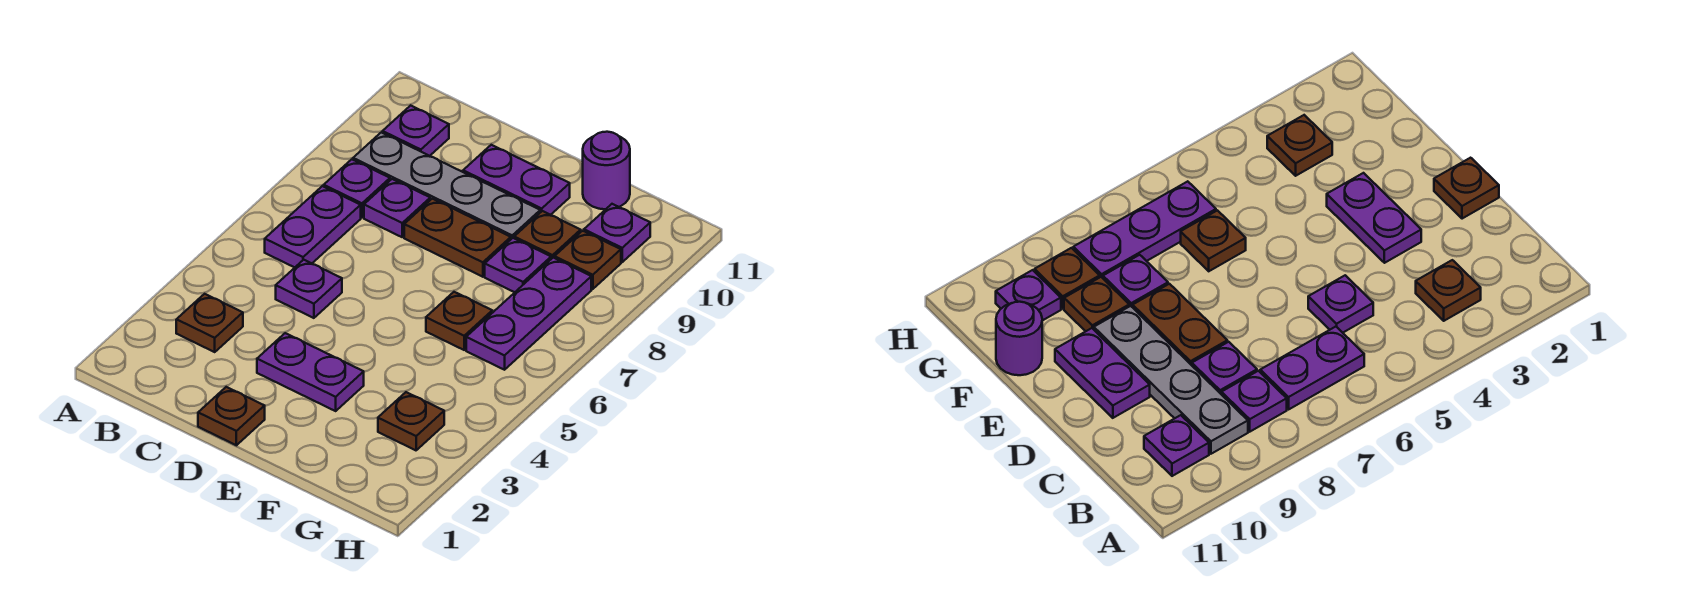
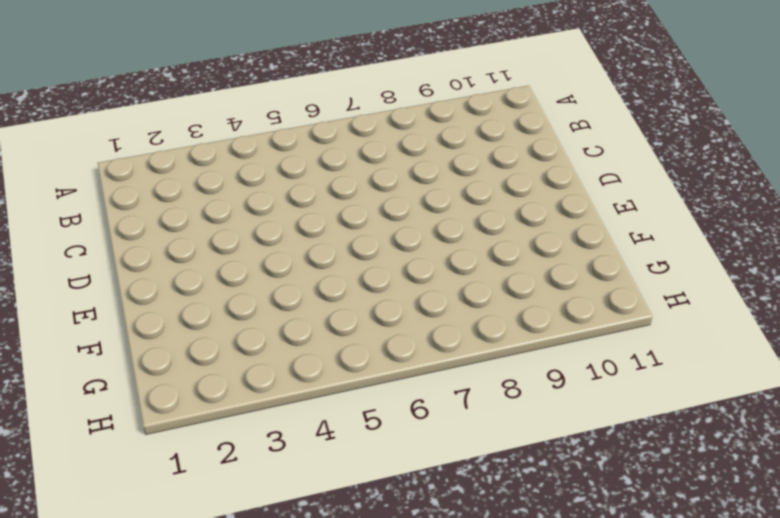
none -> brown 1x1 plate [176,294,243,352]
none -> purple 1x2 plate [265,186,361,267]
none -> purple 1x1 plate [324,159,390,218]

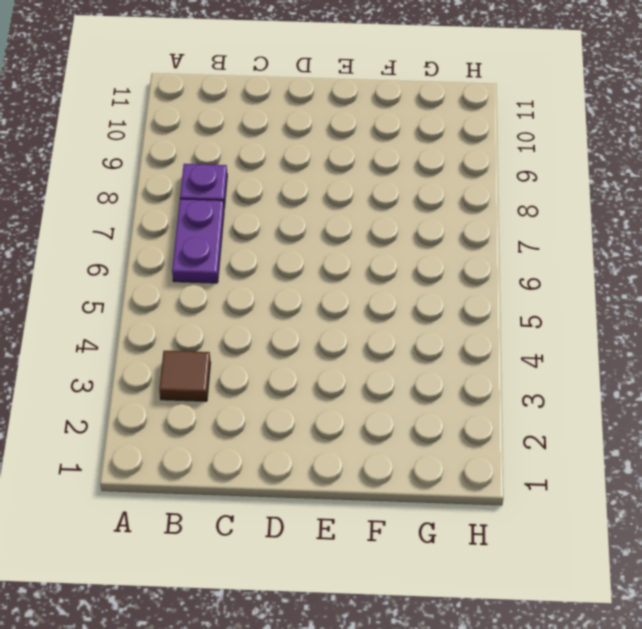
brown 1x1 tile [159,351,211,401] -> brown 1x1 plate [176,294,243,352]
none -> grey 1x4 plate [353,132,540,239]
none -> purple 1x1 plate [383,105,449,156]
none -> purple 1x1 plate [276,260,342,318]

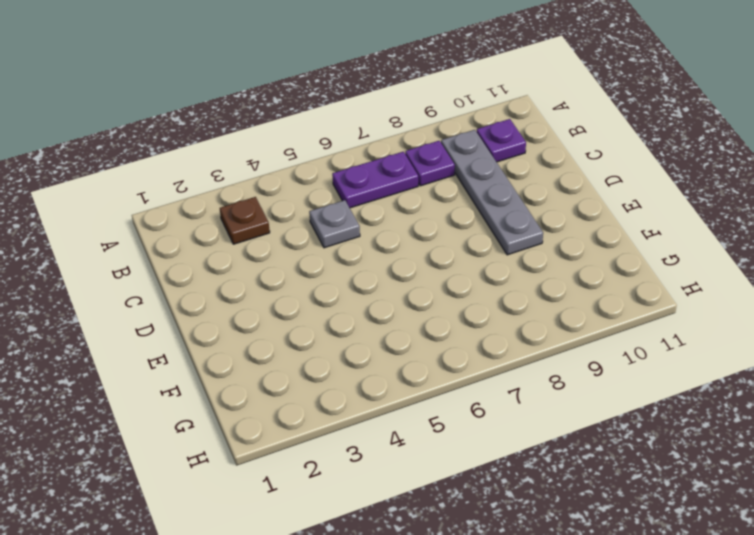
grey 1x1 plate [309,200,360,248] -> purple 1x1 plate [276,260,342,318]
none -> purple 1x1 plate [364,179,430,237]
none -> brown 1x1 plate [198,387,265,445]
none -> purple 1x2 plate [257,333,364,411]

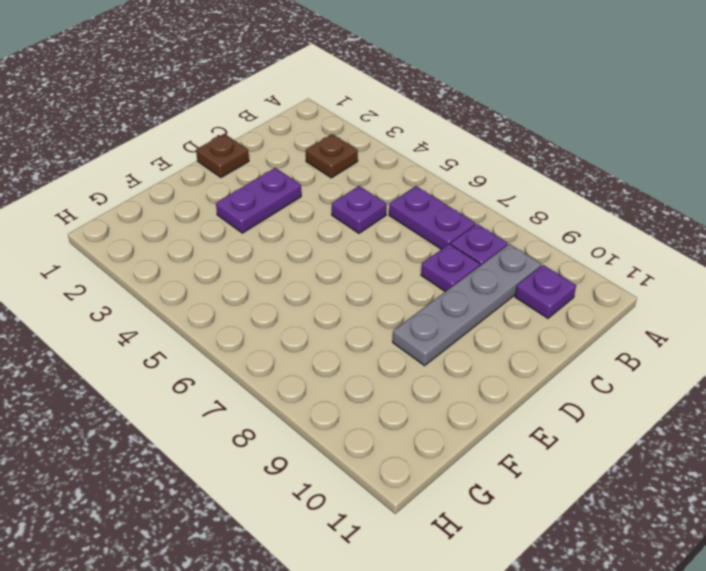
none -> brown 1x2 plate [404,199,511,277]
none -> purple 1x2 plate [463,145,570,215]
none -> brown 1x1 plate [426,292,492,350]

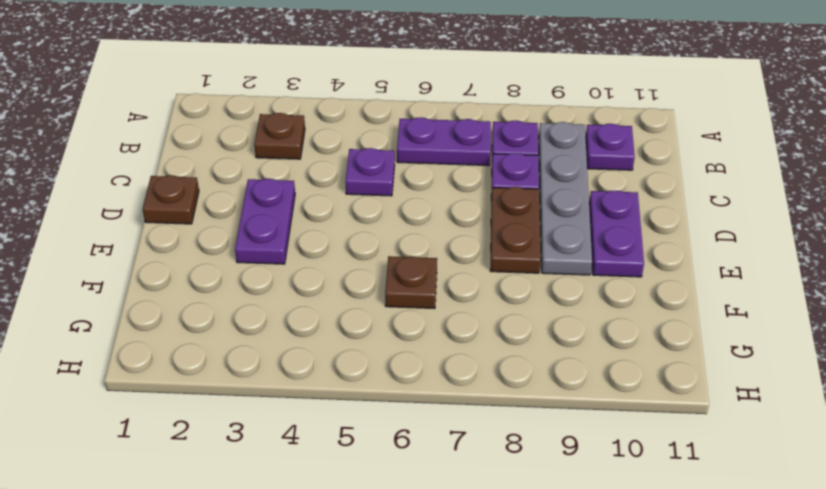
none -> purple 1x1 plate [485,238,551,292]
none -> brown 1x1 plate [514,211,581,259]
none -> purple 1x1 round brick [583,132,630,209]

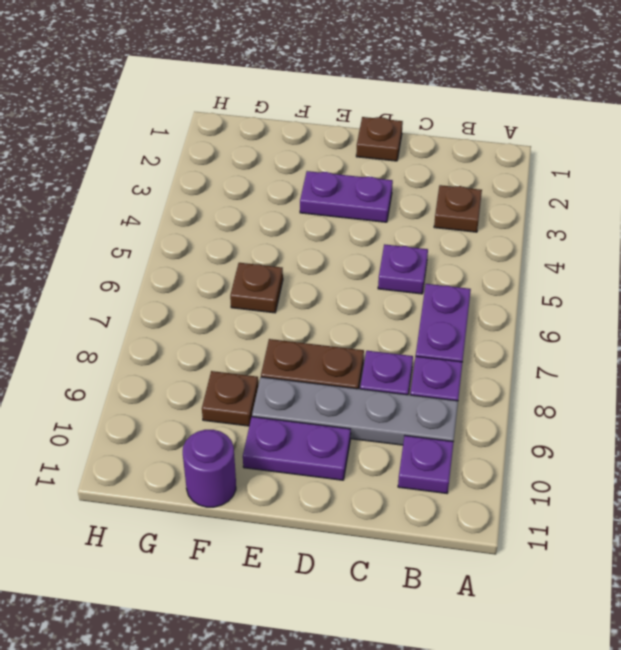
none -> purple 1x1 plate [485,238,551,292]
none -> brown 1x1 plate [378,392,444,450]
none -> purple 1x3 plate [466,258,591,370]

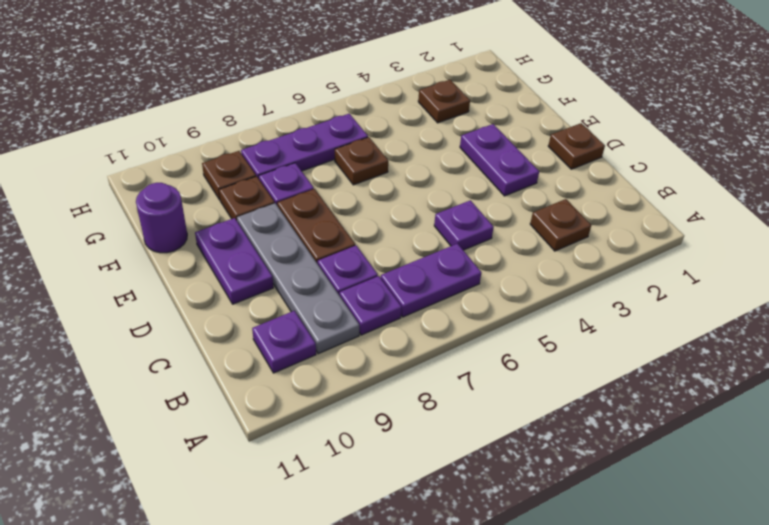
none -> purple 1x1 plate [584,204,650,262]

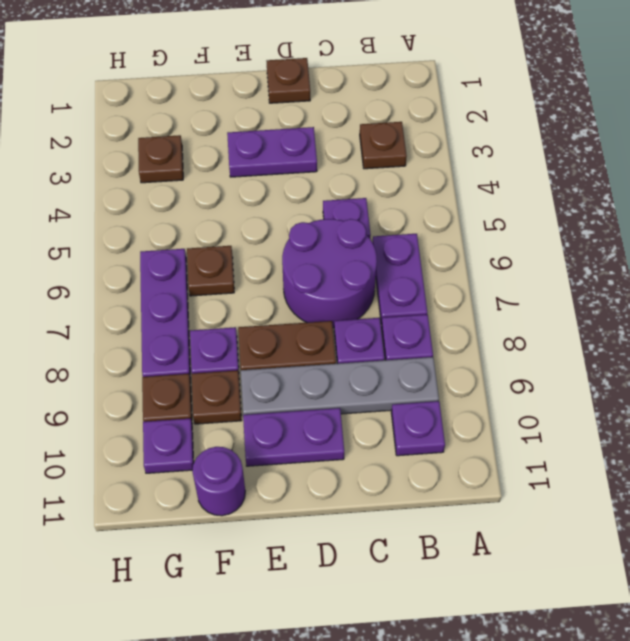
purple 2x2 round brick [282,219,377,328] -> none

